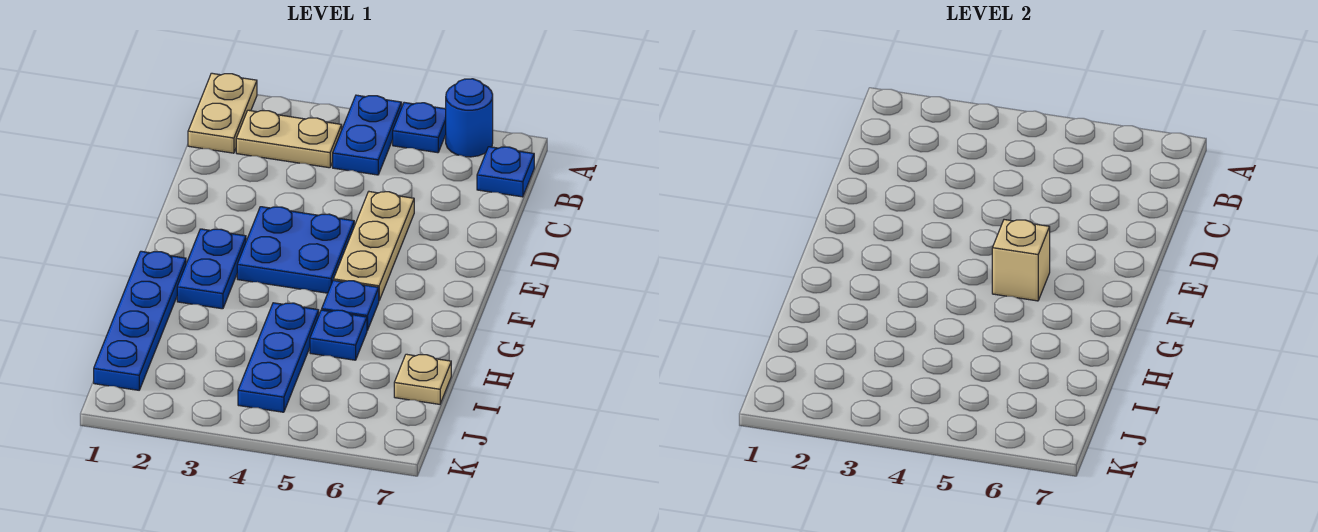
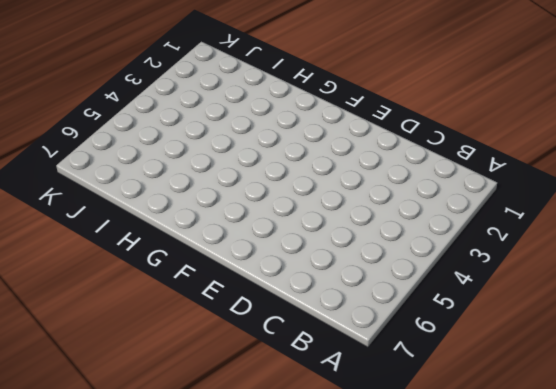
none -> tan 1x2 plate [188,73,257,153]
none -> blue 1x2 plate [333,95,402,175]
none -> blue 1x1 plate [393,102,446,153]

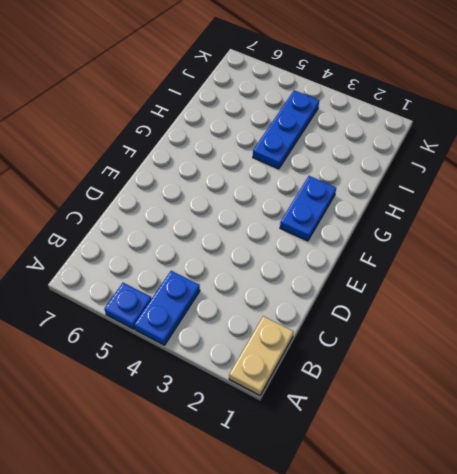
none -> blue 1x1 round brick [446,79,493,157]
none -> tan 1x2 plate [236,110,342,168]
none -> blue 1x1 plate [477,147,534,197]

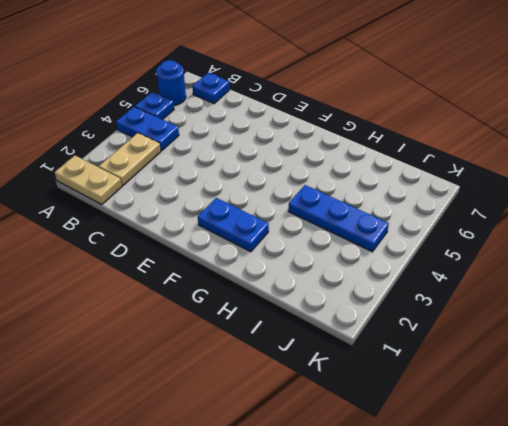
none -> tan 1x3 plate [333,192,414,300]
none -> blue 2x2 plate [237,207,354,293]
none -> blue 1x4 plate [94,251,186,390]

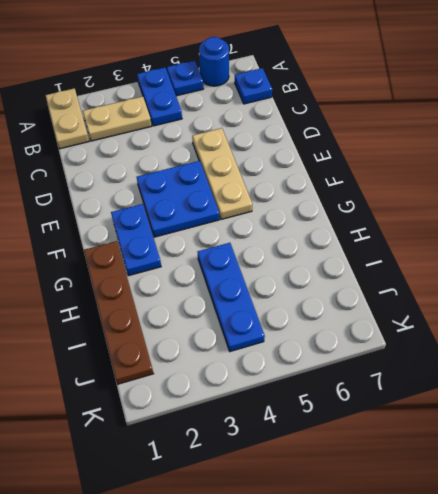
brown 1x4 plate [84,241,154,384] -> blue 1x4 plate [94,251,186,390]
none -> blue 1x1 plate [322,280,379,330]
none -> blue 1x1 plate [310,310,367,360]
none -> tan 1x1 plate [394,354,451,404]

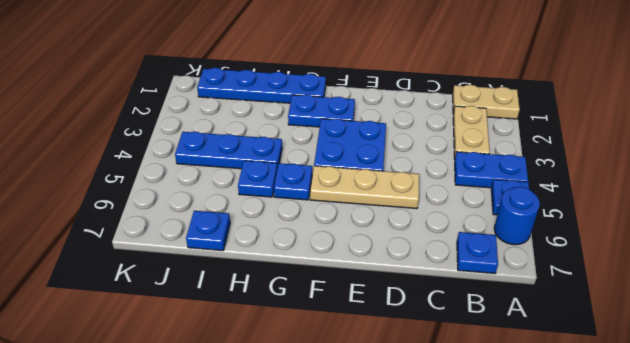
blue 1x1 plate [186,211,230,251] -> tan 1x1 plate [394,354,451,404]
none -> tan 1x1 brick [992,220,1050,301]

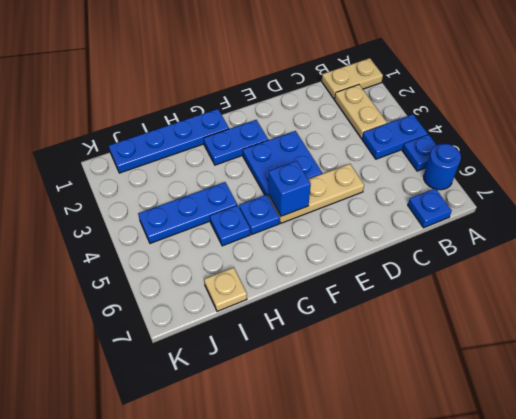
blue 1x1 brick [268,161,311,216] -> tan 1x1 brick [992,220,1050,301]

